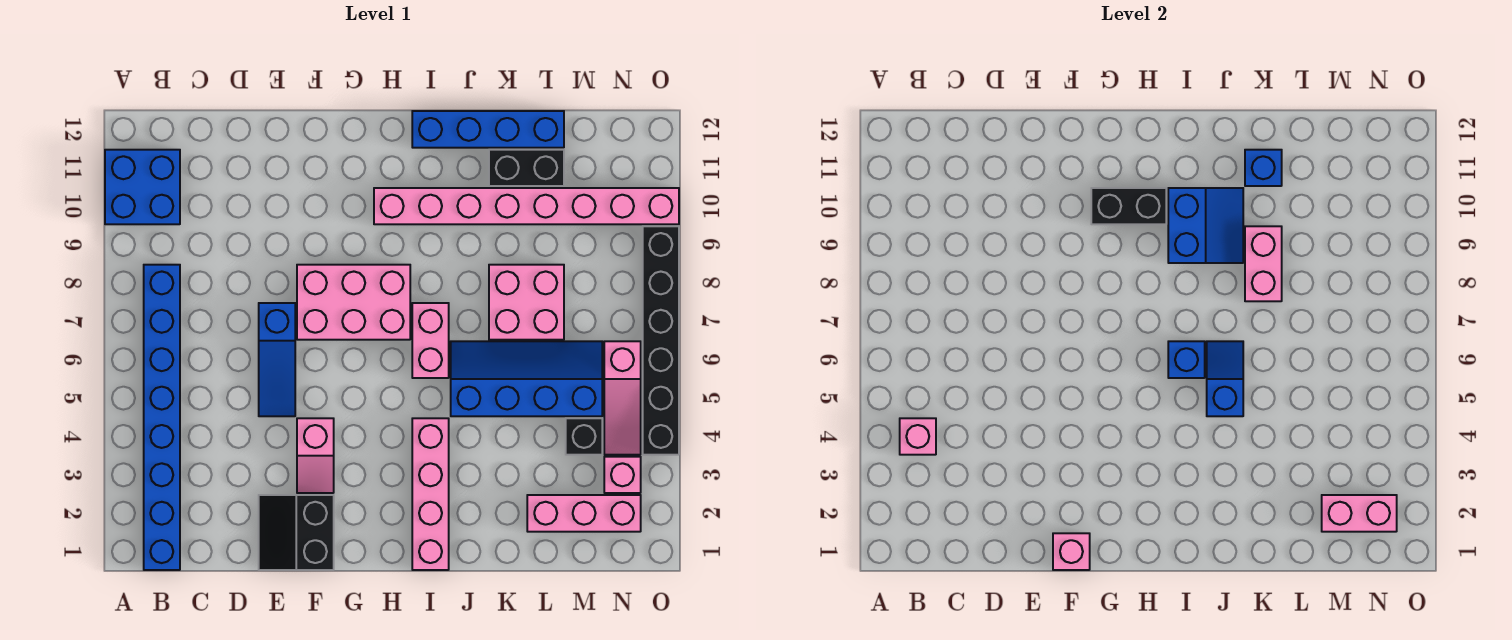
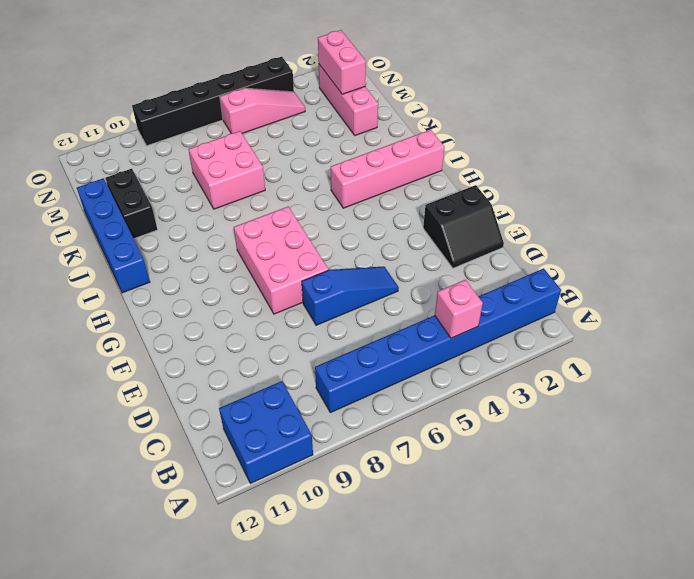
none -> pink 1x2 slope [297,418,334,493]
none -> pink 1x8 brick [374,188,679,224]
none -> pink 1x2 brick [412,303,449,378]

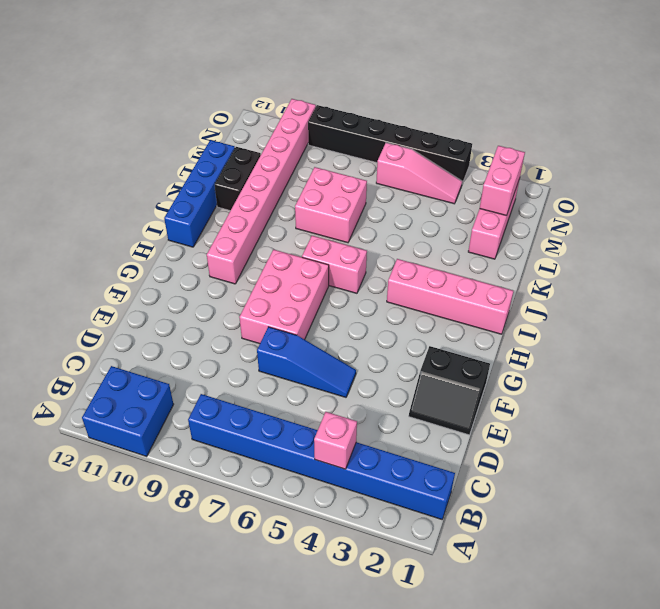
none -> pink 1x2 slope [297,418,334,493]
none -> blue 2x4 slope [451,341,602,416]
none -> black 1x1 brick [566,418,602,455]

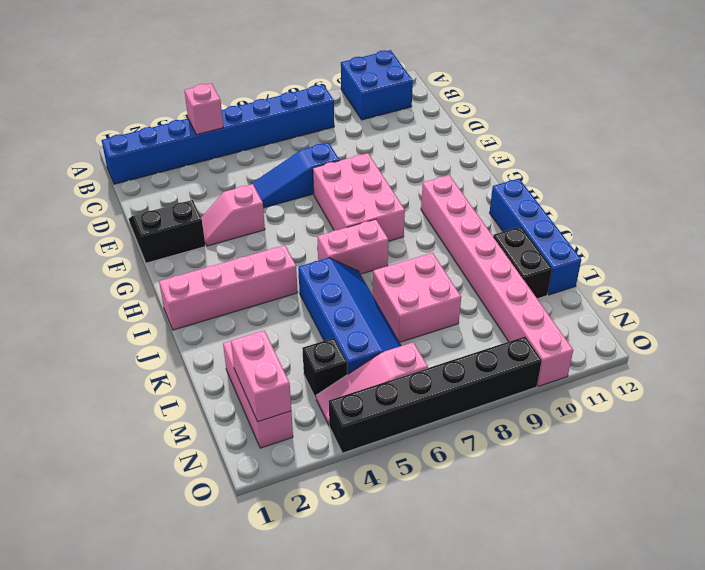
none -> pink 1x1 brick [604,457,641,493]
none -> pink 1x1 brick [1053,533,1090,570]
none -> black 1x2 brick [1091,188,1166,224]

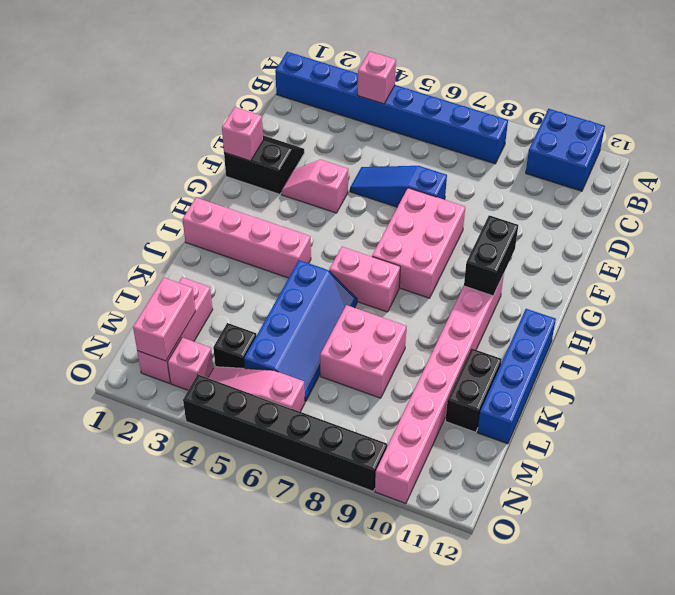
none -> blue 1x1 brick [1168,341,1205,378]
none -> blue 2x2 slope [1168,188,1243,263]
none -> blue 1x2 slope [1207,341,1243,416]

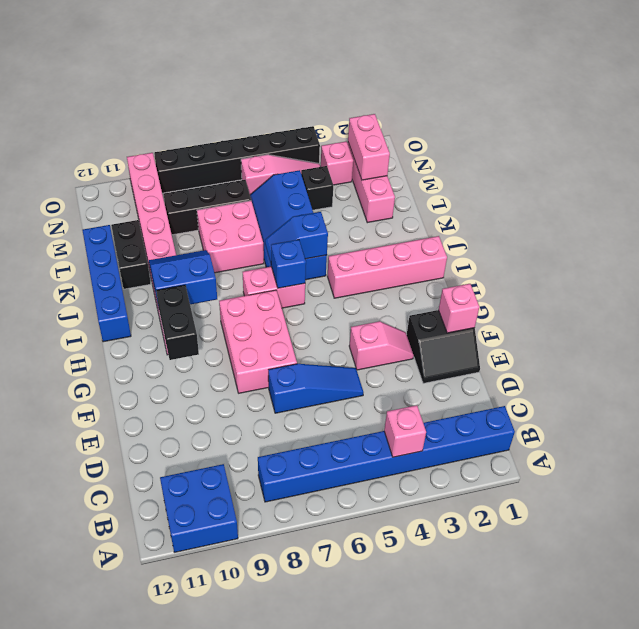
black 1x3 brick [164,180,251,235] -> none
none -> pink 1x2 brick [1245,226,1282,301]
none -> blue 1x1 brick [1245,150,1282,186]

